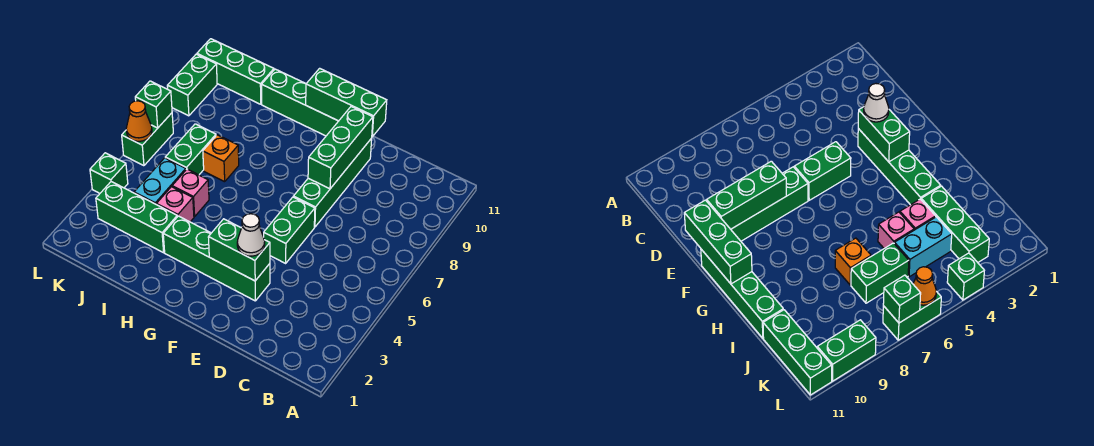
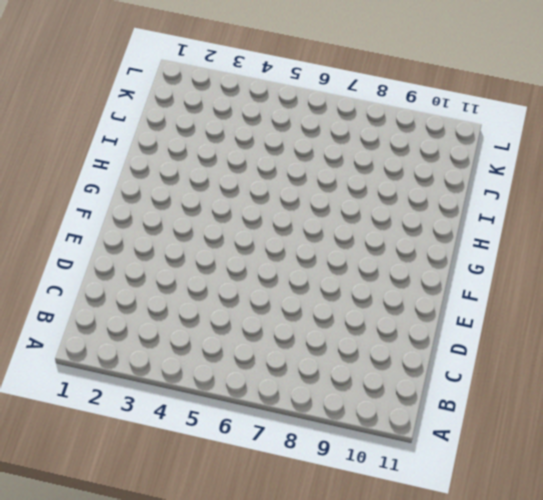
none -> green 1x4 brick [163,216,270,301]
none -> green 1x2 brick [264,197,315,263]
none -> green 1x4 brick [293,138,372,227]

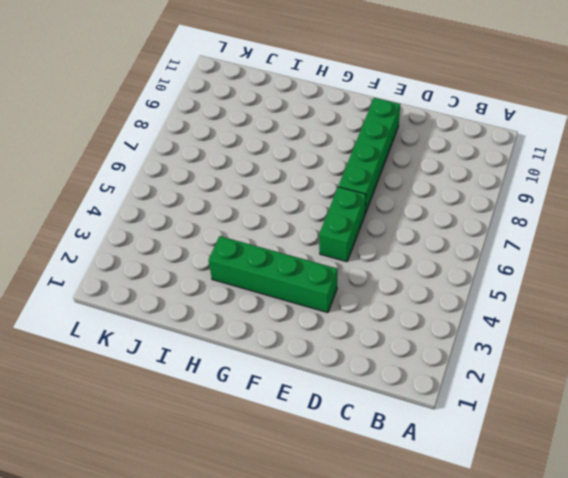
none -> green 1x4 brick [262,69,338,136]
none -> green 1x3 brick [96,182,177,253]
none -> pink 1x1 brick [157,187,194,222]

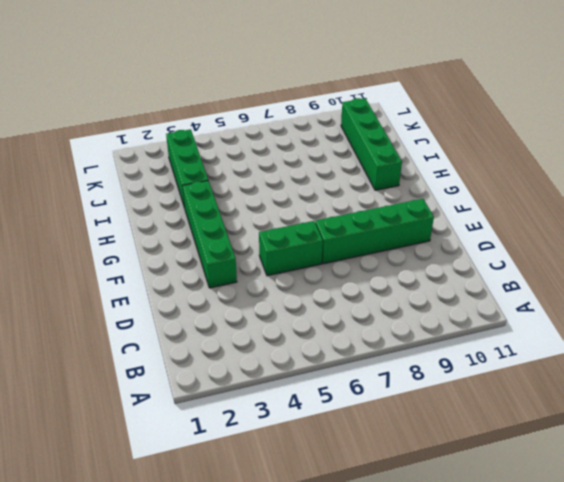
green 1x4 brick [341,98,402,190] -> green 1x4 brick moved to [262,69,338,136]
none -> pink 1x1 brick [157,187,194,222]
none -> pink 1x1 brick [172,169,209,217]
none -> orange 1x1 brick [203,135,239,182]

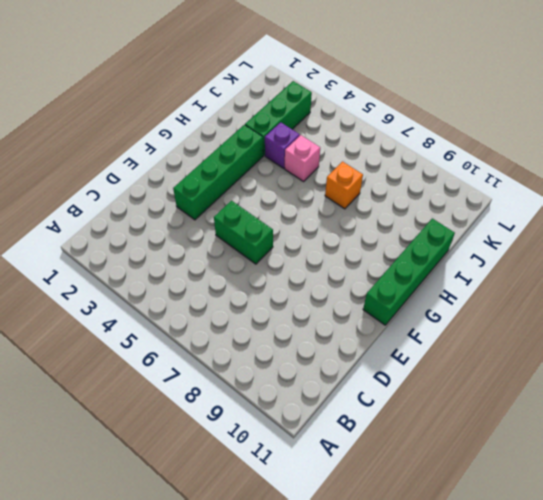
purple 1x1 brick [265,122,300,168] -> pink 1x1 brick [157,187,194,222]
none -> green 1x4 brick [293,138,372,227]
none -> cyan 1x2 brick [134,158,186,205]
none -> green 1x2 brick [165,124,216,175]

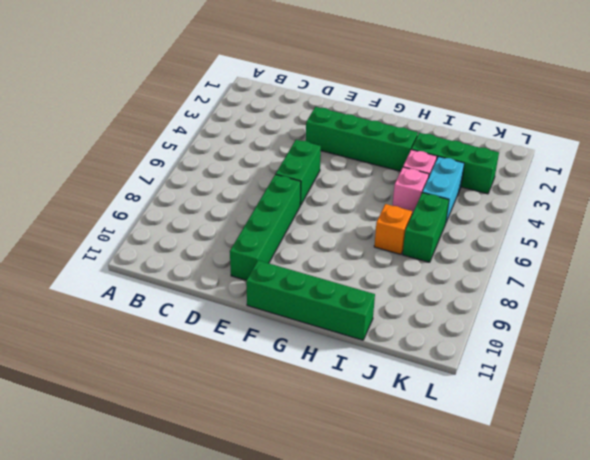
none -> green 1x3 brick [197,39,274,104]
none -> green 1x1 brick [90,153,128,193]
none -> green 1x2 brick [122,113,173,166]

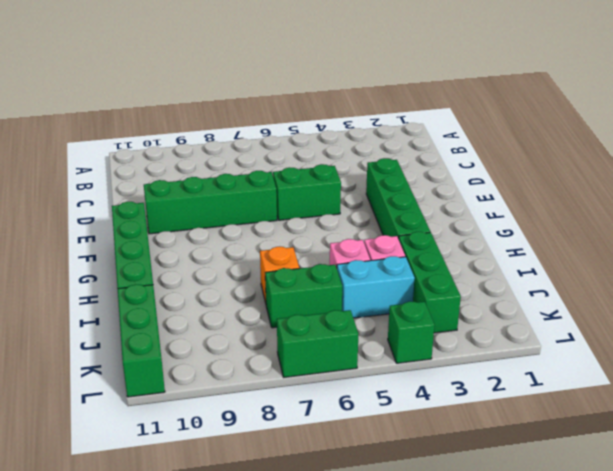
none -> green 1x2 brick [167,54,217,116]
none -> green 1x2 brick [208,219,270,281]
none -> green 1x3 brick [308,107,373,189]

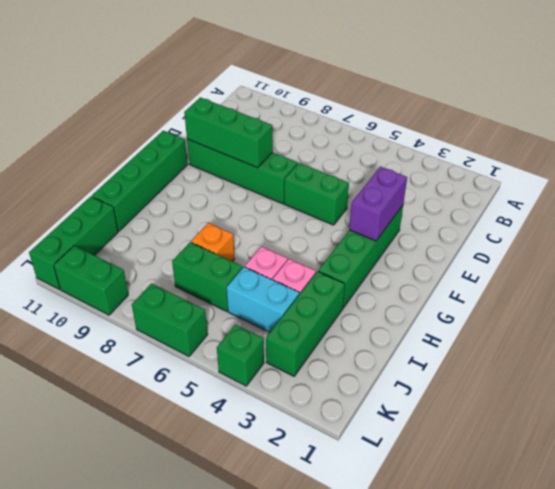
purple 1x2 brick [349,167,407,241] -> green 1x2 brick [208,219,270,281]
none -> green 1x3 brick [306,68,387,137]
none -> orange 1x1 cone [126,101,152,141]
none -> green 1x1 brick [135,81,172,128]

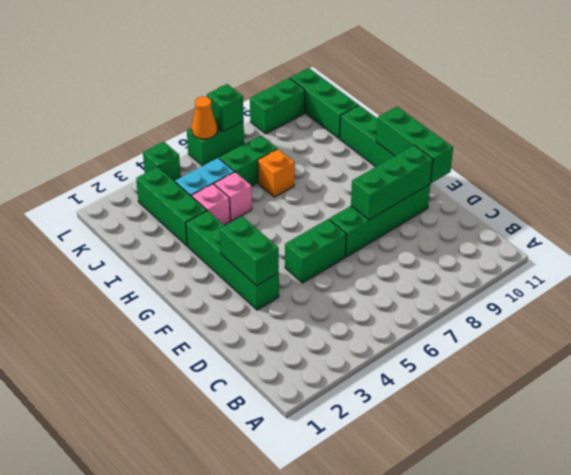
none -> white 1x1 cone [237,214,265,256]

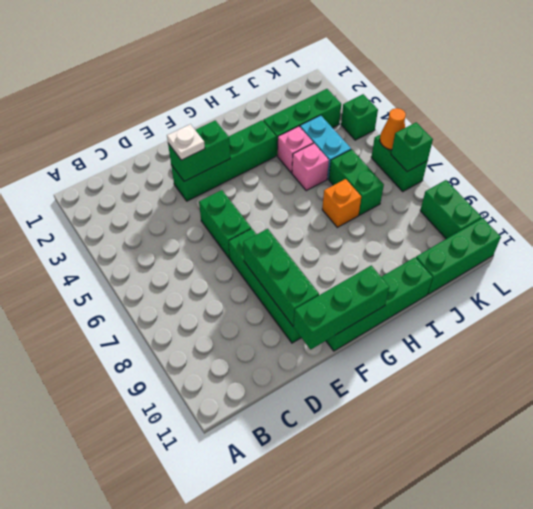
white 1x1 plate [167,124,205,160] -> white 1x1 cone [237,214,265,256]

